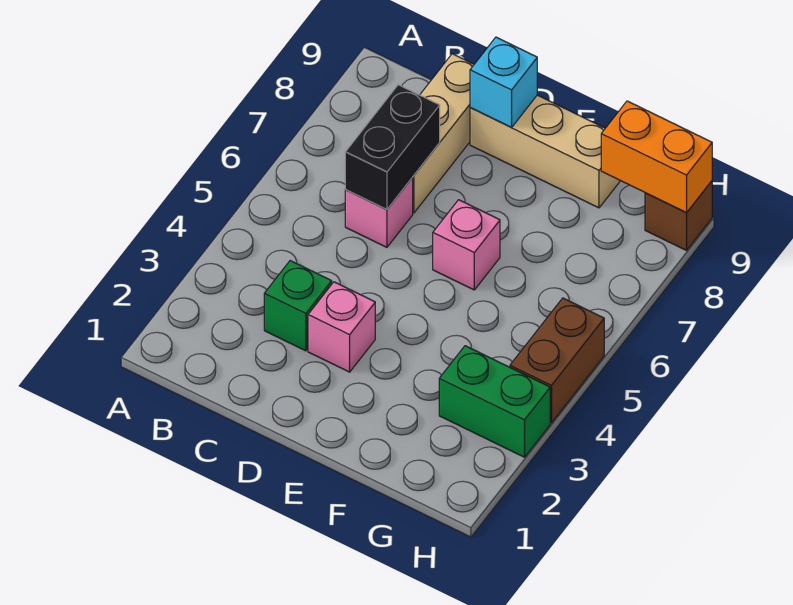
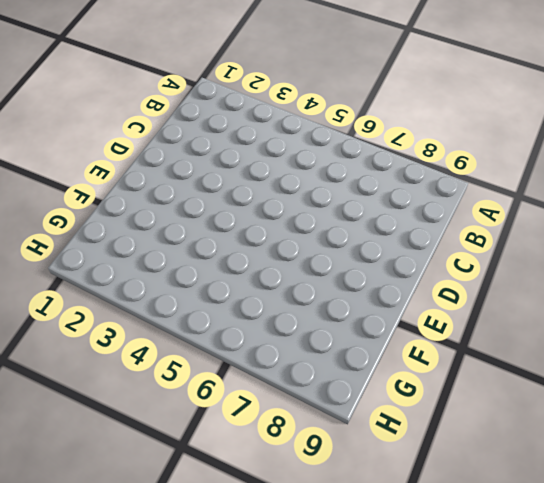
none -> green 1x1 brick [264,261,332,351]
none -> pink 1x1 brick [345,178,413,247]
none -> tan 1x3 brick [412,54,474,213]

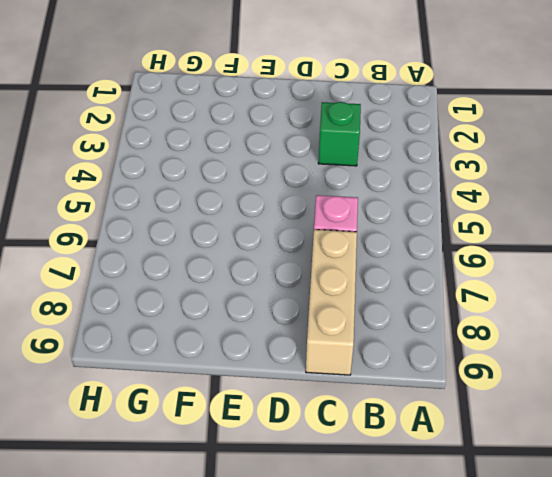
none -> pink 1x1 brick [308,282,375,372]
none -> tan 1x3 brick [470,95,620,208]
none -> pink 1x1 brick [433,200,500,290]

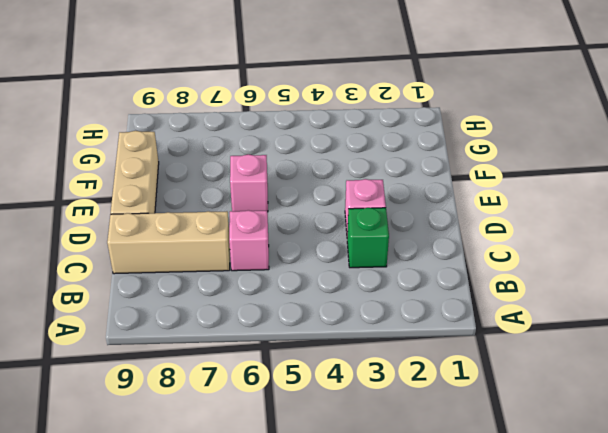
none -> green 1x2 brick [439,346,550,457]
none -> brown 1x2 brick [510,298,604,423]
none -> brown 1x1 brick [645,181,712,250]

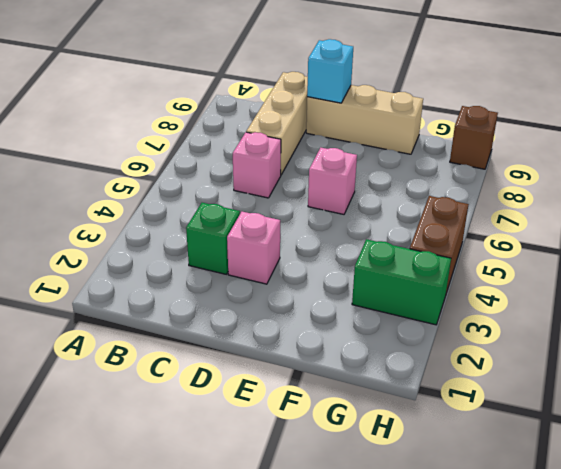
none -> black 1x2 brick [345,85,440,209]
none -> orange 1x2 brick [601,101,712,213]

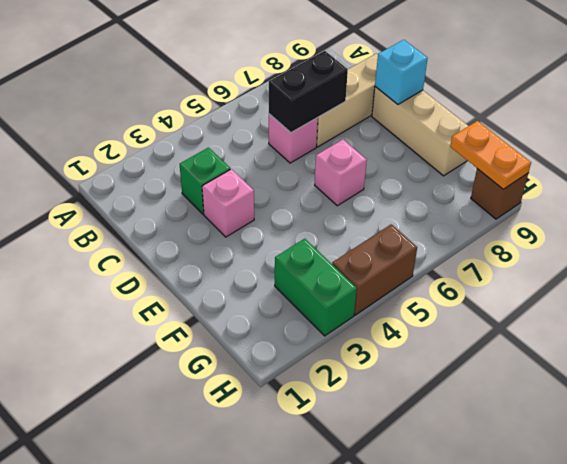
orange 1x2 plate [450,121,531,189] -> orange 1x2 brick [601,101,712,213]

